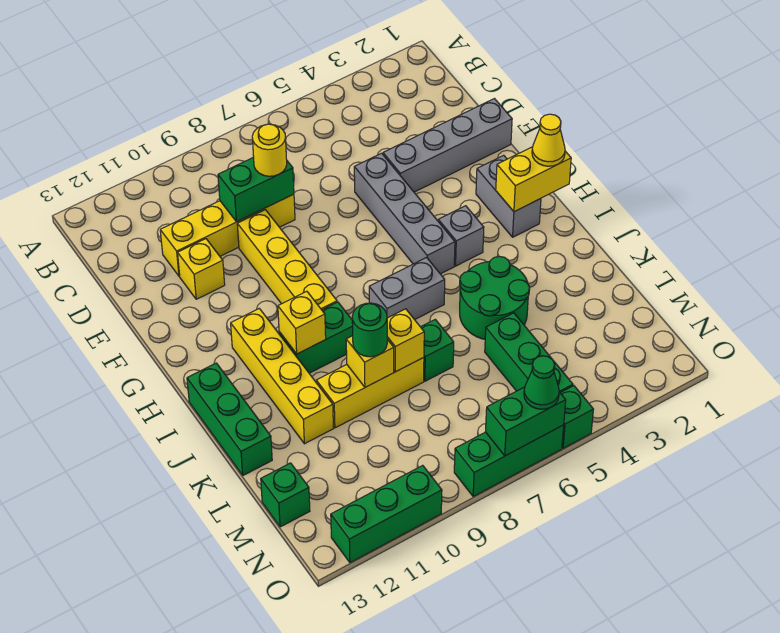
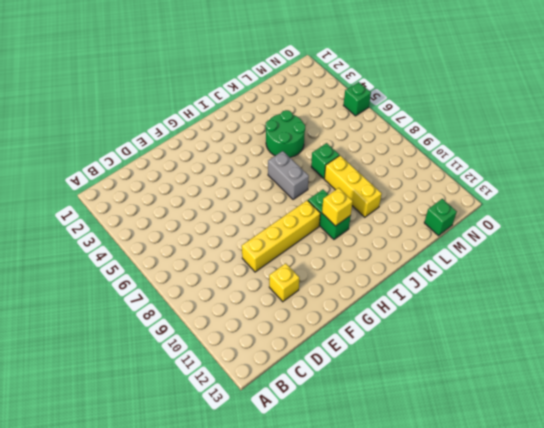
none -> yellow 1x4 brick [160,194,295,276]
none -> grey 1x4 brick [383,99,512,192]
none -> grey 1x4 brick [354,153,455,274]

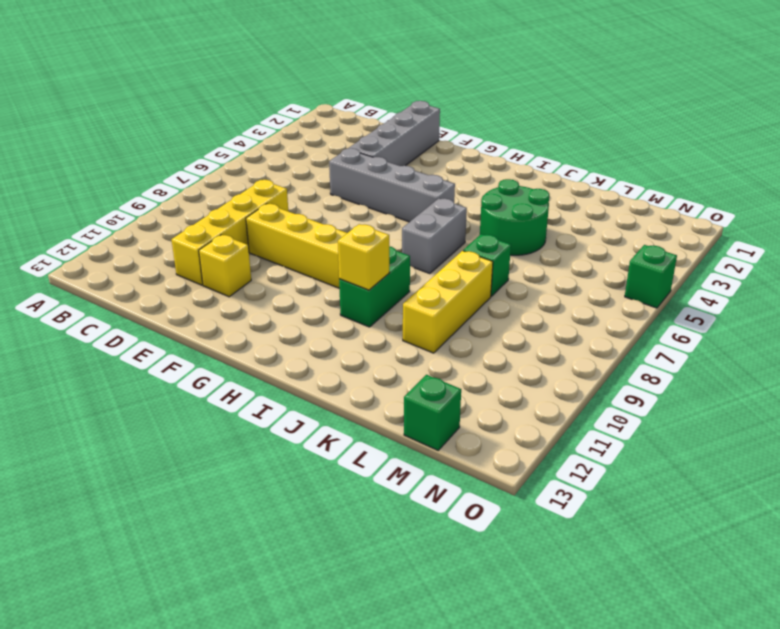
none -> grey 1x2 brick [476,155,541,237]
none -> grey 1x1 brick [438,206,484,266]
none -> yellow 1x4 brick [231,308,333,444]

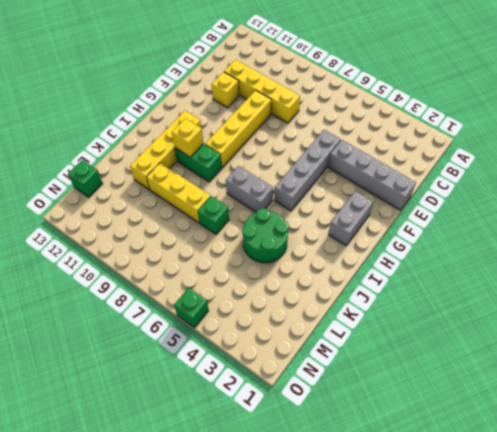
none -> grey 1x1 brick [438,206,484,266]
none -> green 1x3 brick [187,363,272,475]
none -> green 1x3 brick [485,313,573,393]

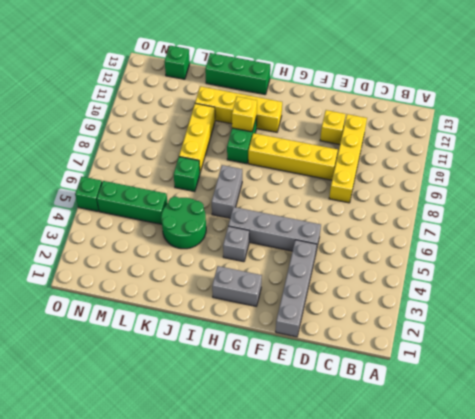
none -> green 1x3 brick [454,425,564,496]
none -> green 1x3 brick [331,465,442,563]
none -> green 1x2 brick [218,157,294,222]

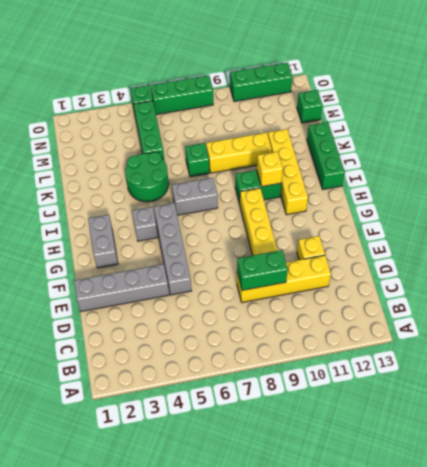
none -> yellow 1x2 brick [496,147,571,212]
none -> yellow 1x1 brick [387,309,424,372]
none -> yellow 1x1 brick [346,336,394,387]

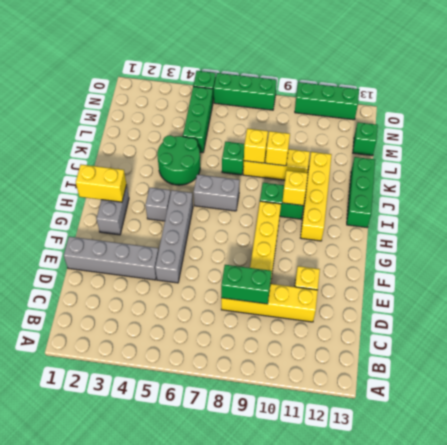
none -> green 1x2 brick [485,387,566,456]
none -> yellow 1x1 round brick [252,124,287,176]
none -> yellow 1x1 cone [532,114,565,166]

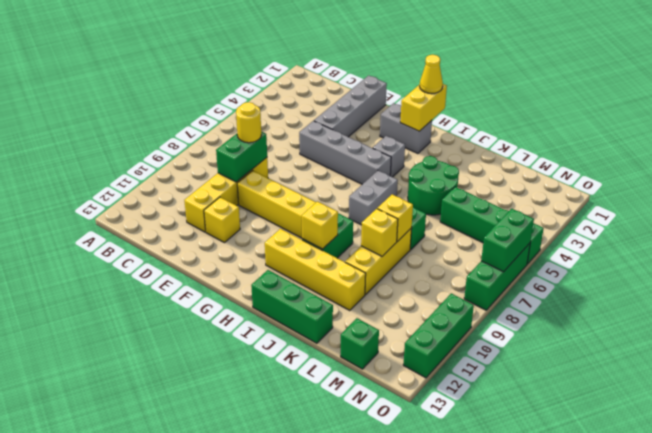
none -> green 1x1 round brick [352,303,387,357]
none -> green 1x1 cone [524,356,559,409]

